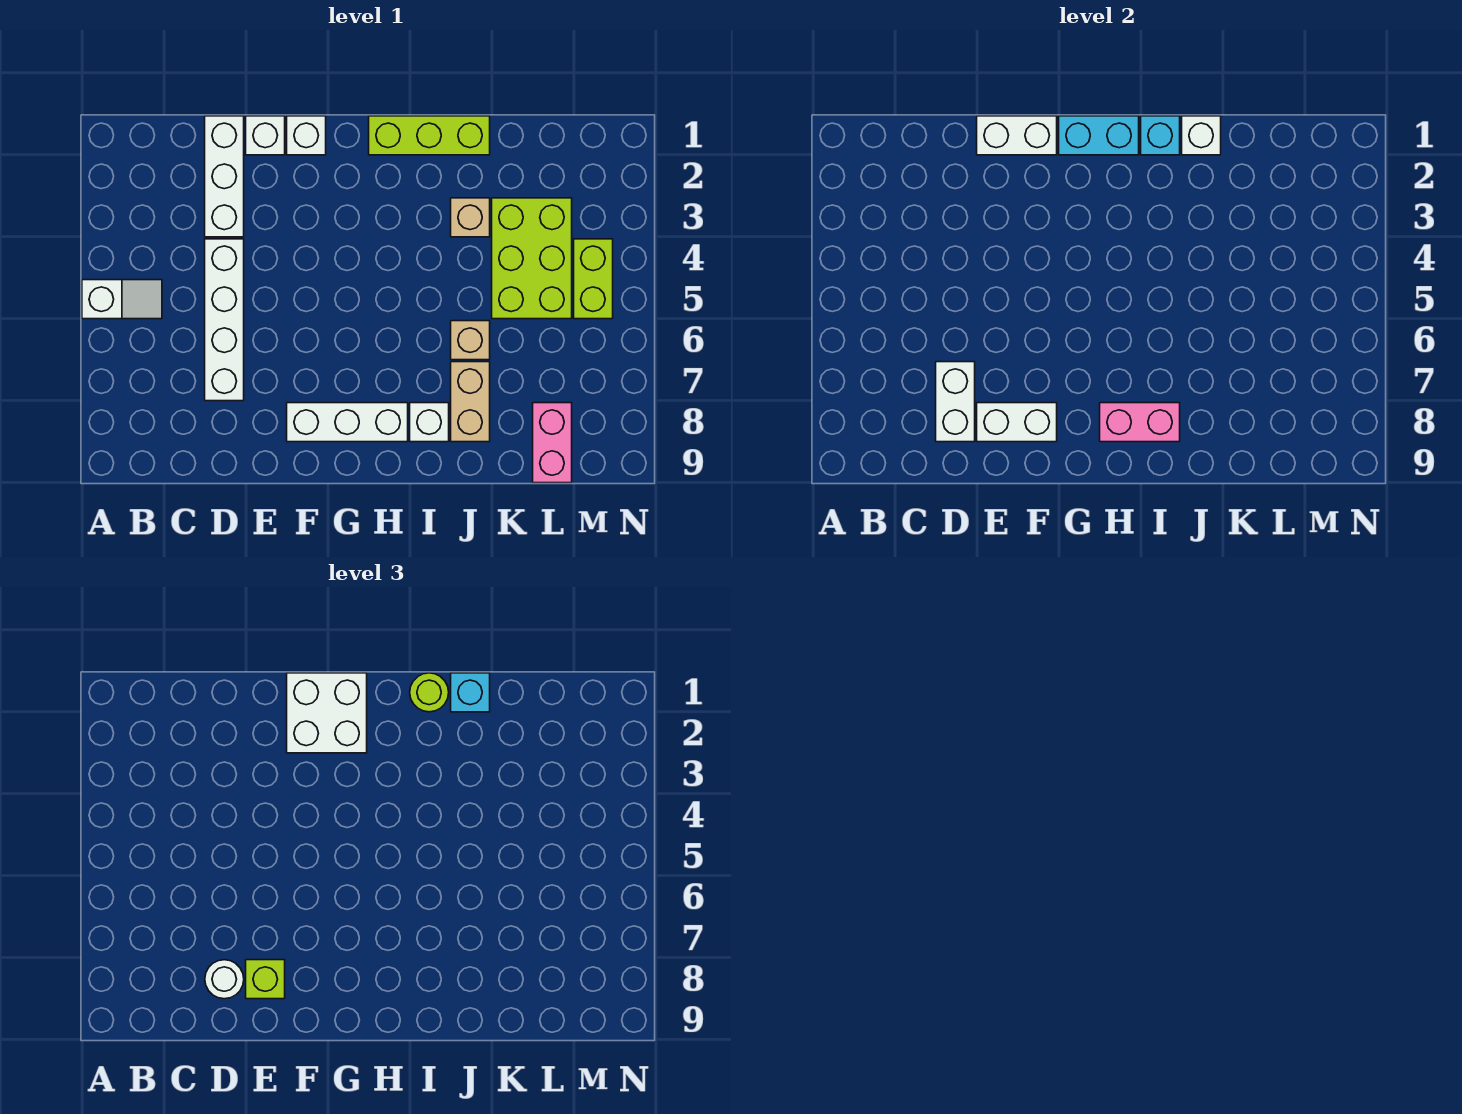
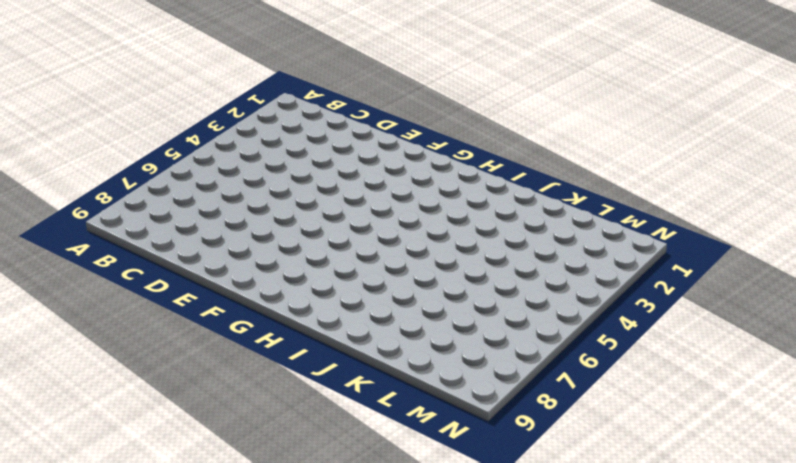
none -> white 1x2 slope [82,280,162,319]
none -> white 1x3 brick [205,116,244,237]
none -> white 1x4 brick [205,239,244,401]

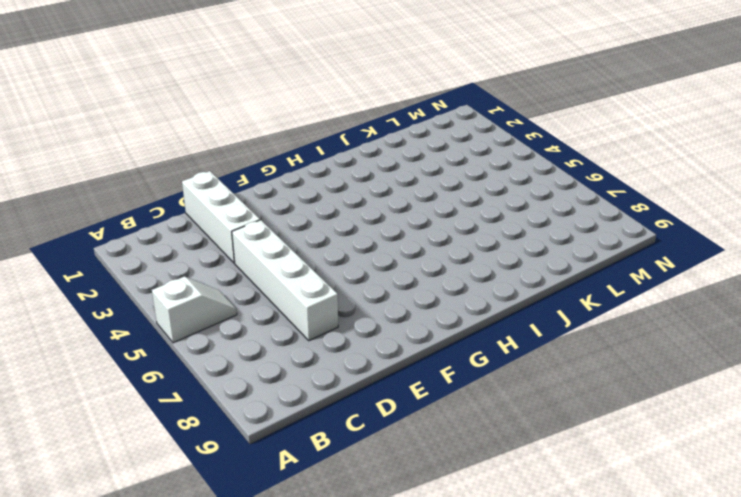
none -> white 1x1 brick [246,116,285,155]
none -> white 1x1 brick [287,116,326,155]
none -> white 1x3 brick [287,403,408,442]

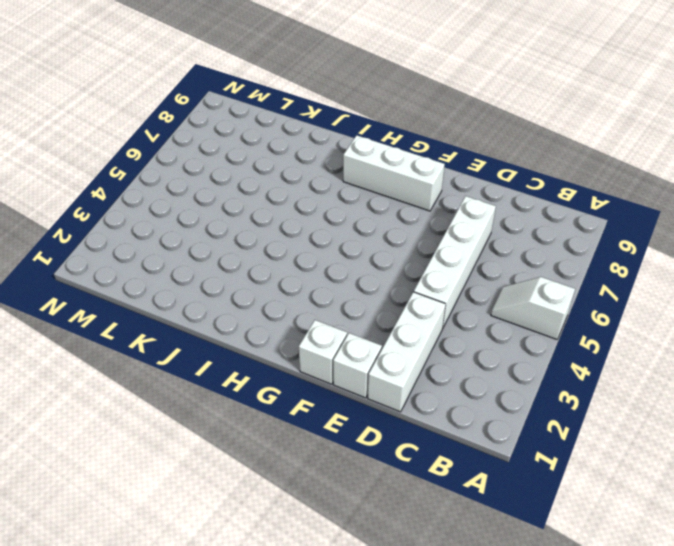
none -> lime 1x3 brick [369,116,490,155]
none -> white 1x1 brick [410,403,449,442]
none -> tan 1x1 brick [451,198,490,237]

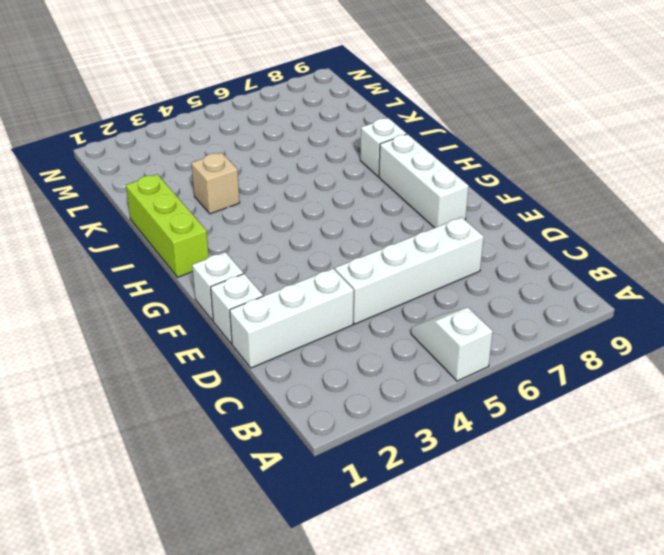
none -> tan 1x1 brick [451,321,490,360]
none -> tan 1x2 brick [451,362,490,442]
none -> lime 2x3 brick [492,198,572,319]

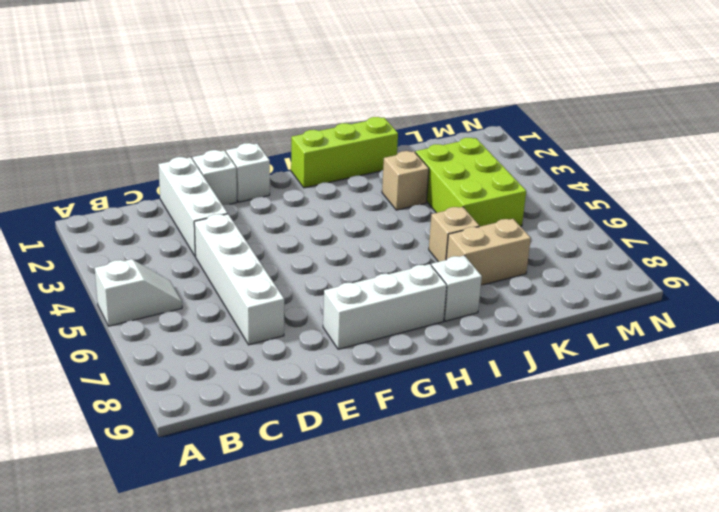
tan 1x2 brick [446,219,531,285] -> tan 1x2 brick turned to [451,362,490,442]
none -> pink 1x2 brick [533,403,572,483]
none -> lime 1x2 brick [574,239,613,319]
none -> white 1x2 brick [936,362,975,442]

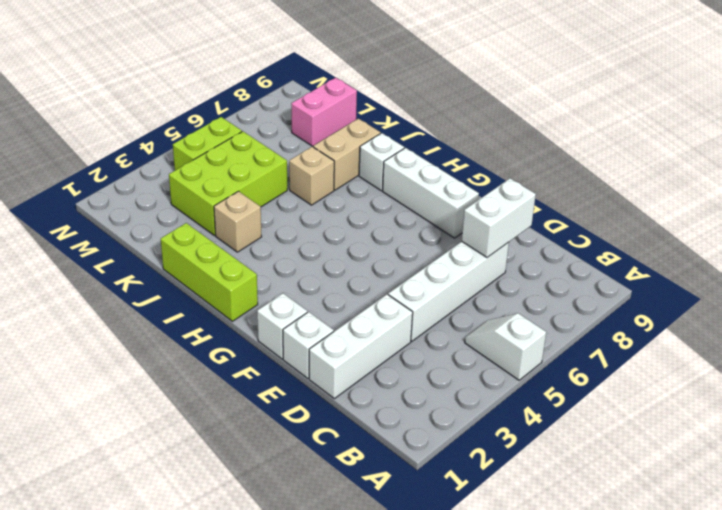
none -> white 1x2 brick [977,116,1057,155]
none -> white 1x2 brick [977,403,1057,442]
none -> cyan 1x2 brick [1059,116,1139,155]

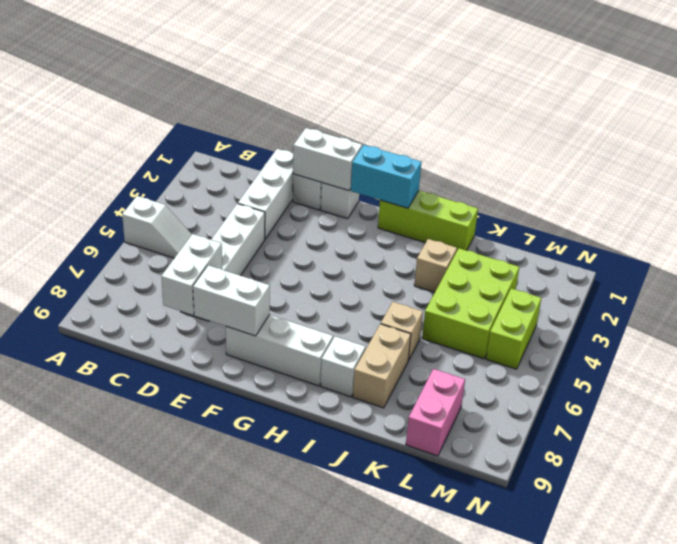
none -> pink 1x2 brick [1100,403,1180,442]
none -> cyan 1x1 brick [1141,116,1180,155]
none -> white 1x1 brick [1182,116,1221,155]

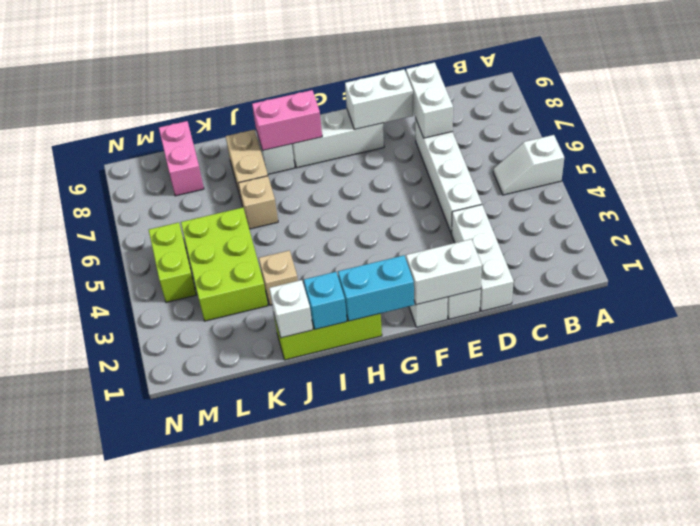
none -> white 1x1 round brick [205,960,244,999]
none -> lime 1x1 brick [246,960,285,999]
none -> white 2x2 brick [287,673,367,753]

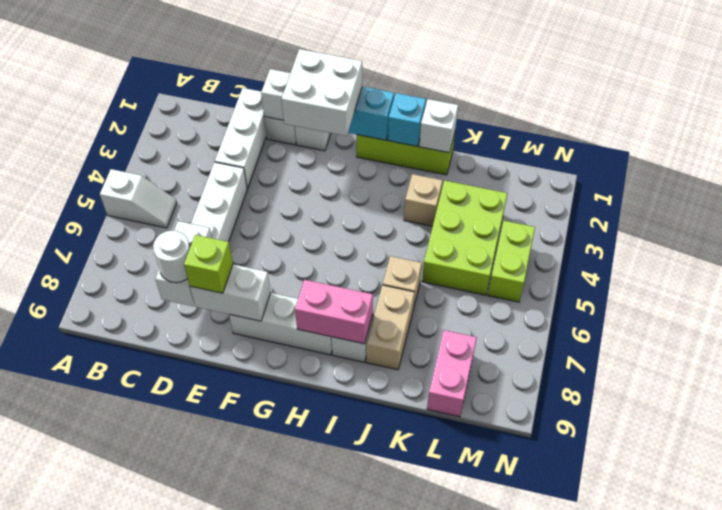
none -> lime 1x1 round brick [410,673,449,712]
none -> cyan 1x1 brick [451,673,490,712]

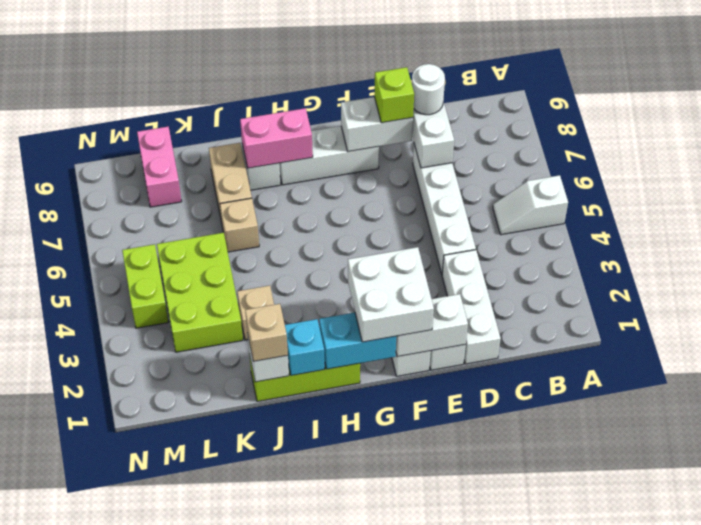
tan 1x1 brick [245,304,288,361] -> cyan 1x1 brick [451,673,490,712]
none -> lime 1x1 round brick [410,673,449,712]

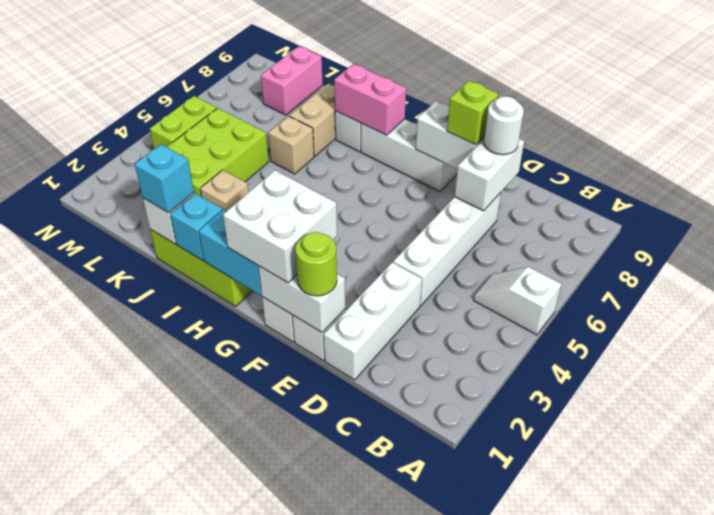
lime 1x1 round brick [296,232,337,296] -> lime 1x1 round brick moved to [410,673,449,712]

